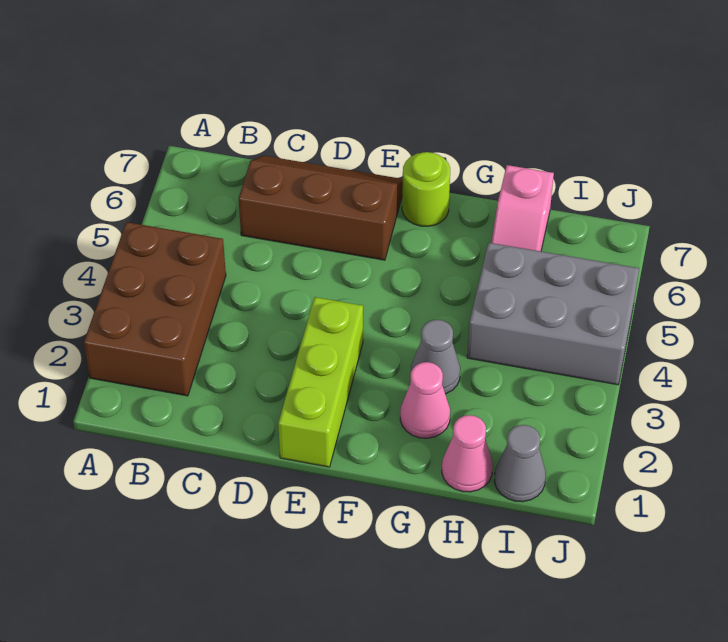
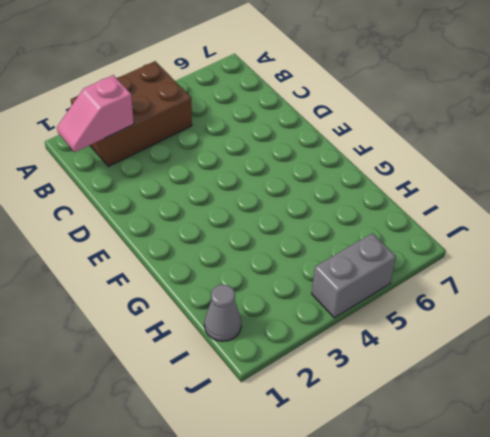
pink 1x2 slope [57,75,134,152] -> pink 1x2 slope moved to [491,165,554,251]
grey 1x2 brick [312,233,396,318] -> grey 2x3 brick [467,243,639,385]
none -> brown 2x3 slope [239,156,403,260]
none -> lime 1x3 brick [278,297,363,467]

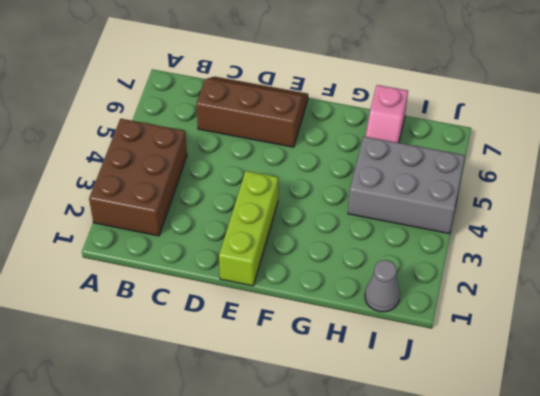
none -> lime 1x1 round brick [402,152,450,226]
none -> pink 1x1 cone [400,362,450,438]

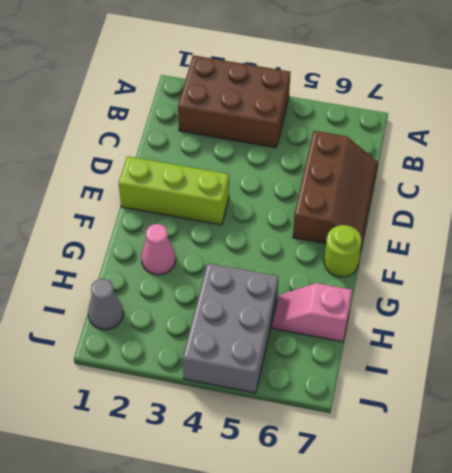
none -> grey 1x1 cone [411,320,460,394]
none -> pink 1x1 cone [442,415,493,492]

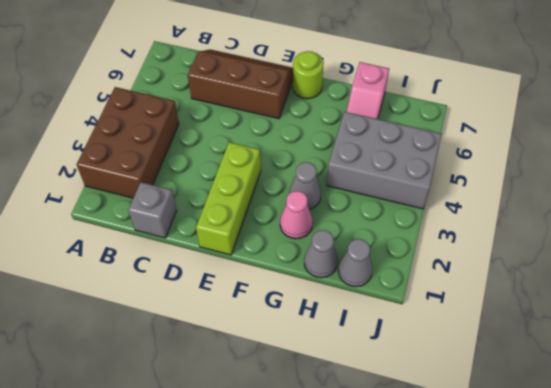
grey 1x1 brick [128,182,177,238] -> none
grey 1x1 cone [304,230,338,278] -> pink 1x1 cone [442,415,493,492]

